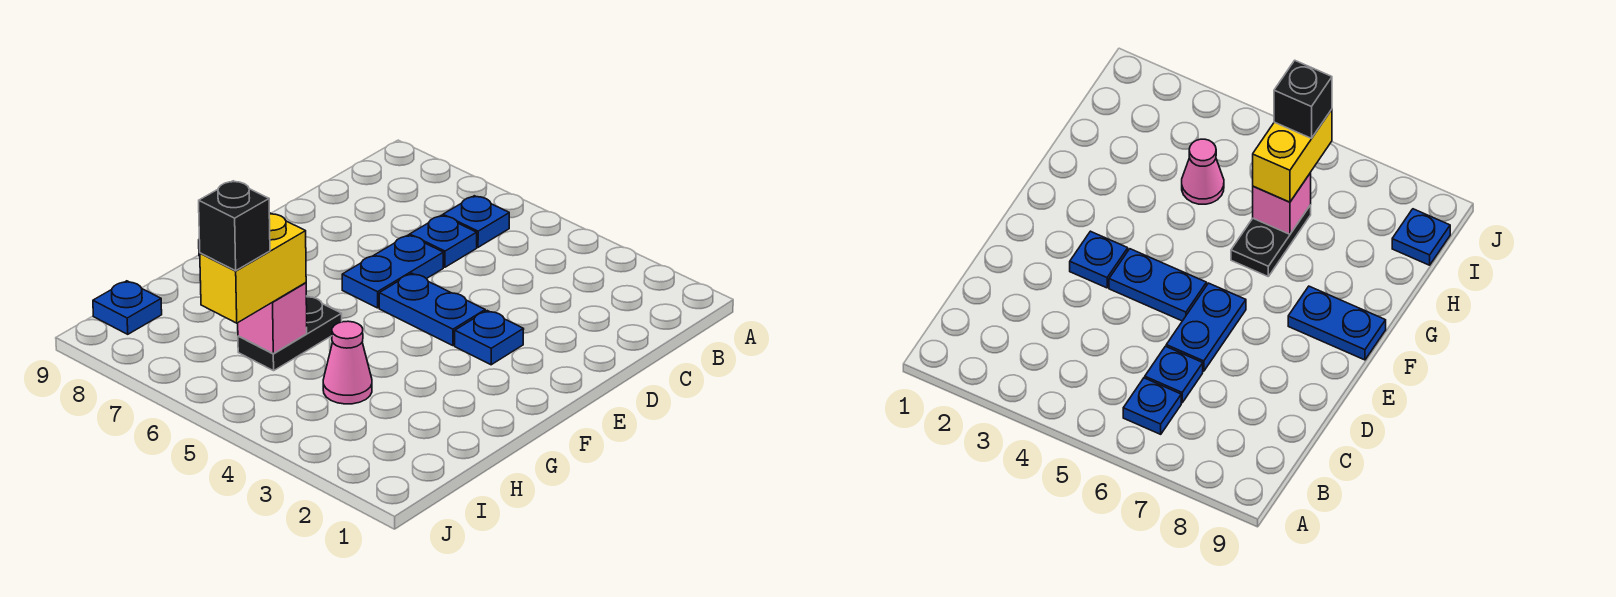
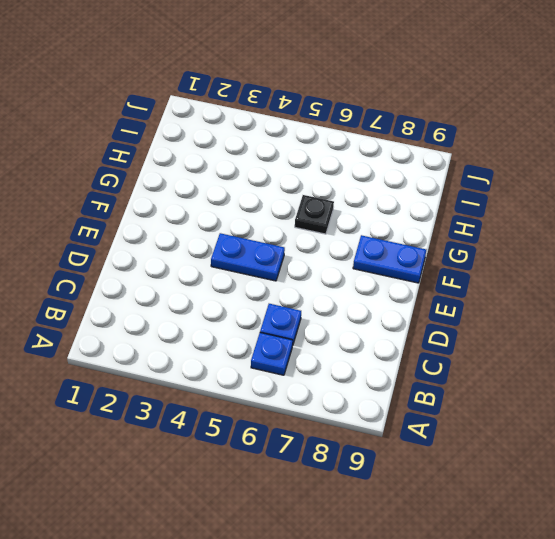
black 1x1 plate [295,195,334,234] -> black 1x2 plate [238,296,342,371]
none -> blue 1x2 plate [342,235,443,308]
none -> blue 1x1 plate [455,311,524,365]
none -> pink 1x1 cone [323,321,372,404]

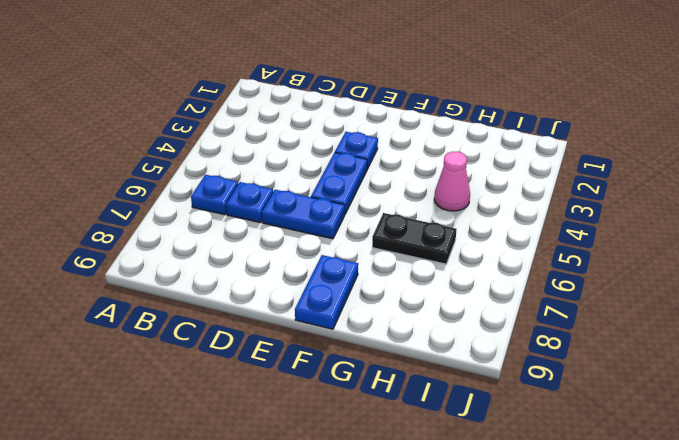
none -> blue 1x1 plate [93,281,162,334]
none -> pink 1x1 brick [238,283,307,354]
none -> yellow 1x2 brick [200,213,306,323]

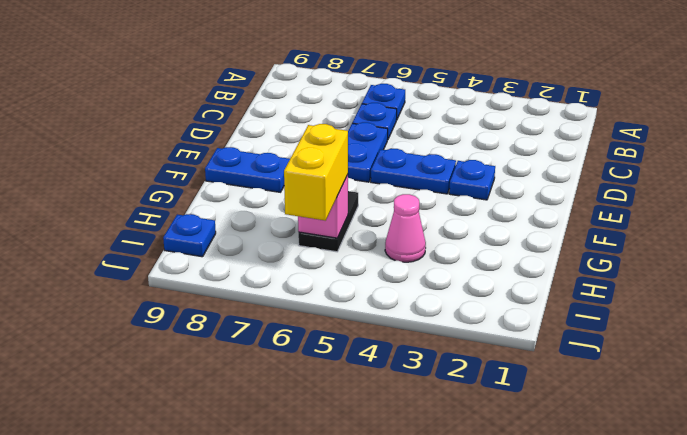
none -> black 1x1 brick [199,181,270,271]

